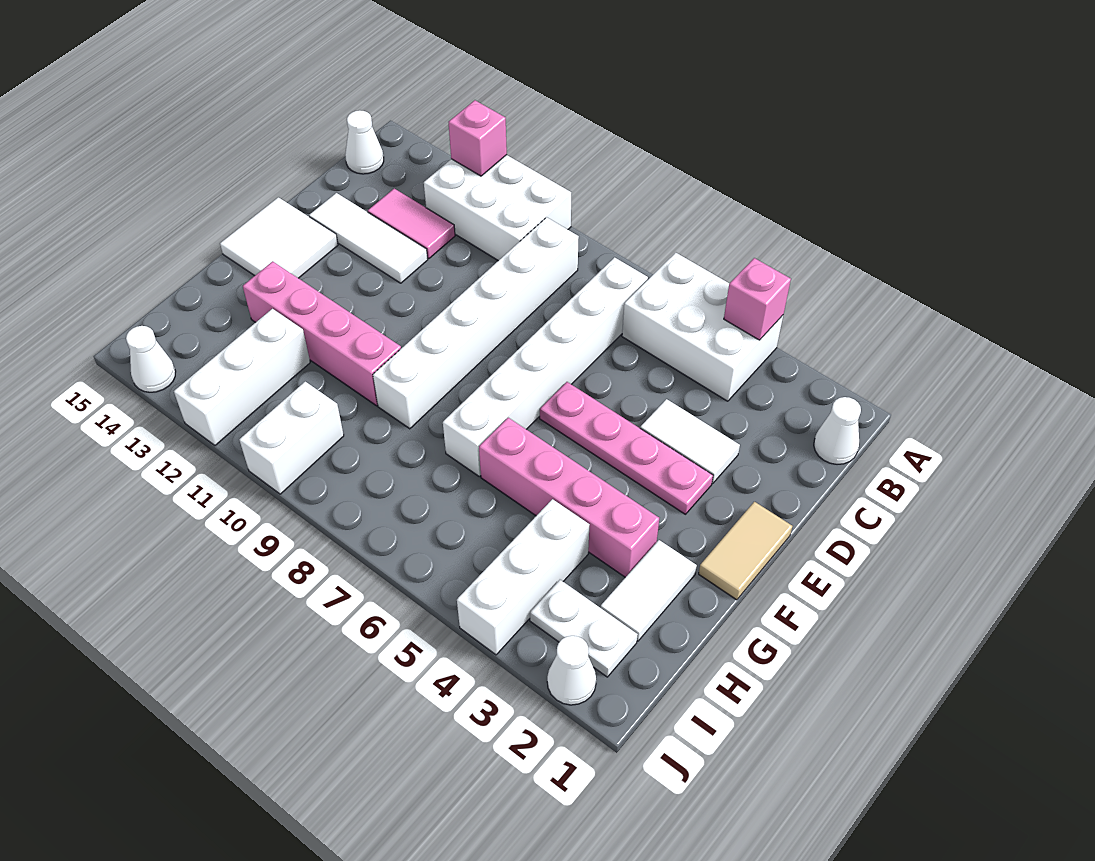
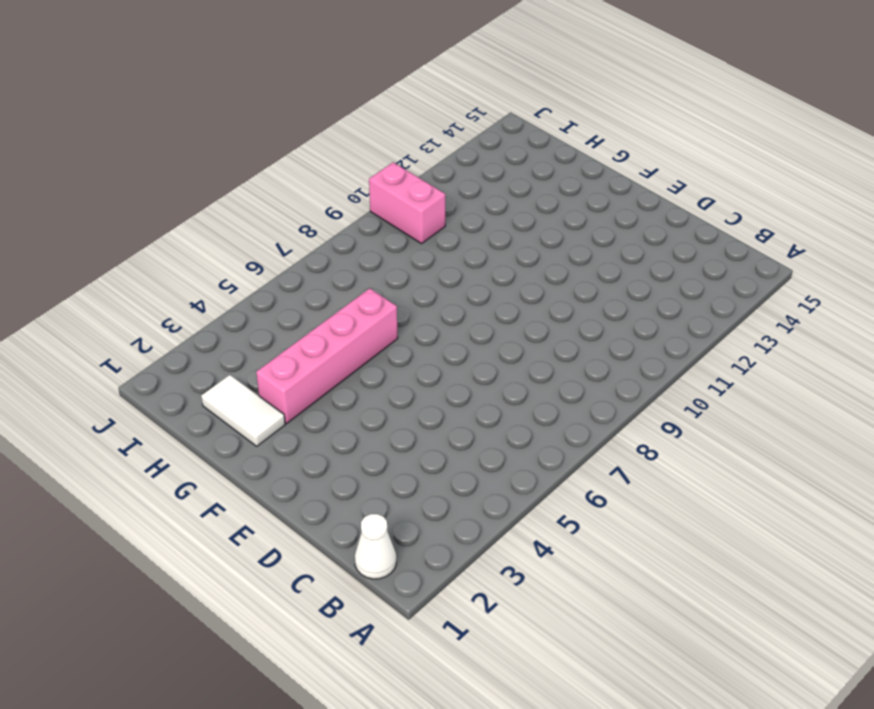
pink 1x2 brick [369,162,445,244] -> white 1x2 brick [239,382,344,494]
none -> white 2x3 brick [622,253,783,401]
none -> white 2x3 brick [424,155,571,261]
none -> white 1x6 brick [443,257,648,476]

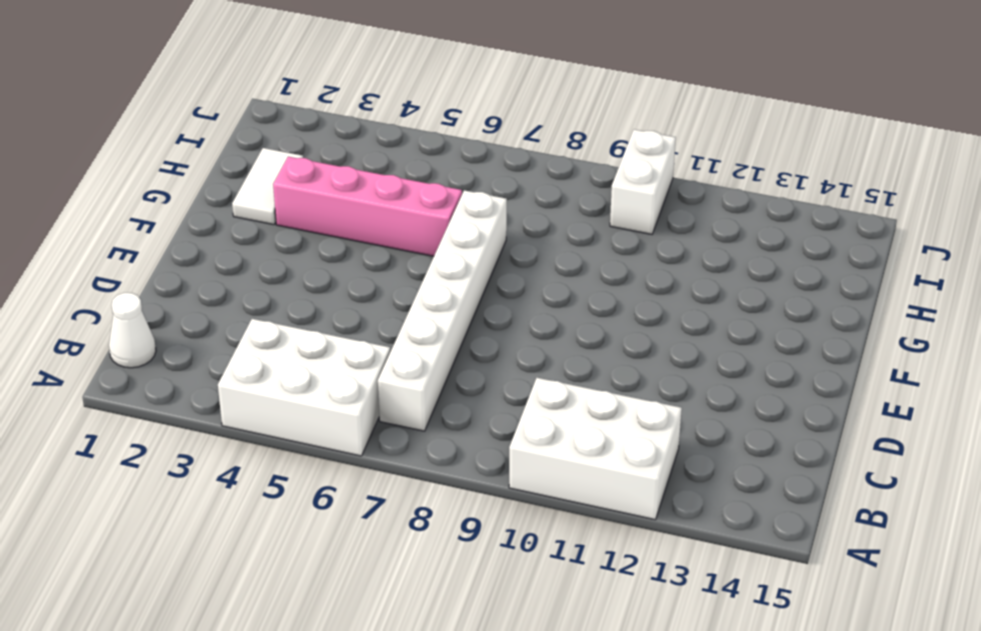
none -> white 1x6 brick [373,217,579,429]
none -> white 1x1 cone [345,110,384,174]
none -> pink 1x2 tile [368,189,455,259]

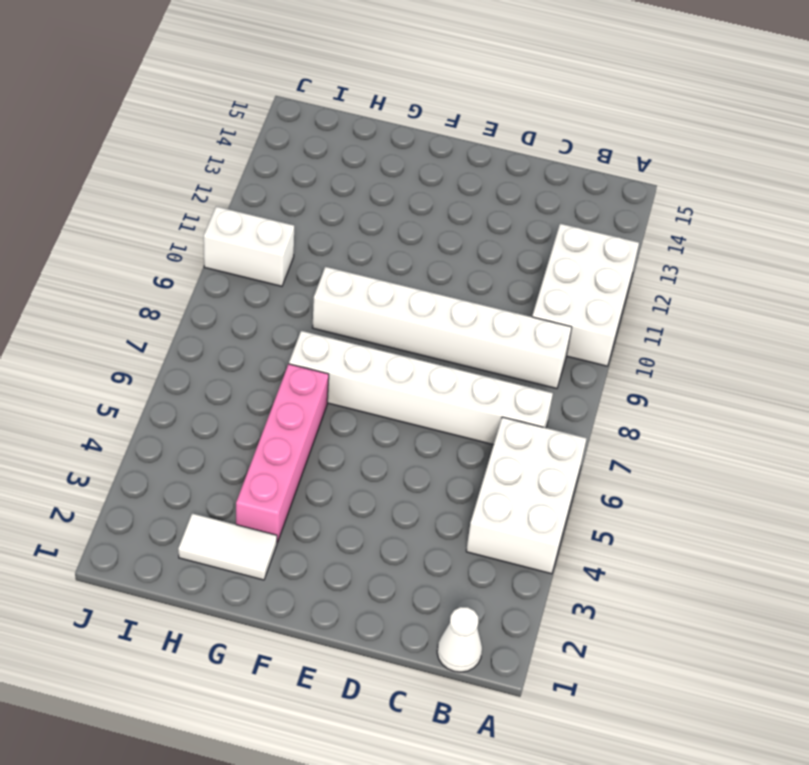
none -> white 1x1 cone [345,110,384,174]
none -> pink 1x2 tile [368,189,455,259]
none -> white 1x2 tile [640,399,740,484]

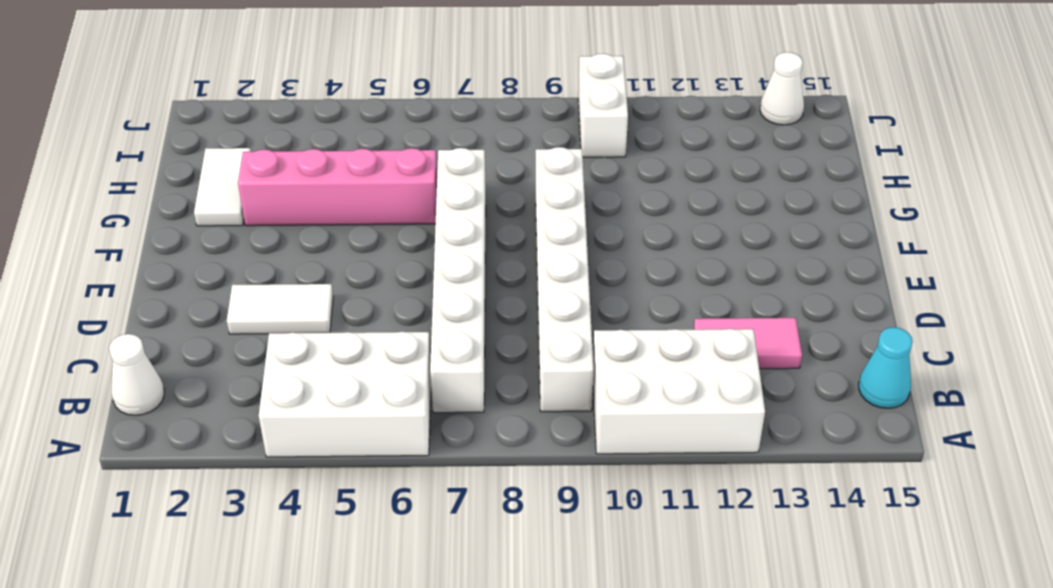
cyan 1x1 cone [859,327,913,408] -> white 1x1 cone [345,110,384,174]
none -> white 1x3 tile [309,193,428,283]
none -> tan 1x2 tile [699,502,792,600]
none -> pink 1x4 plate [540,382,713,514]

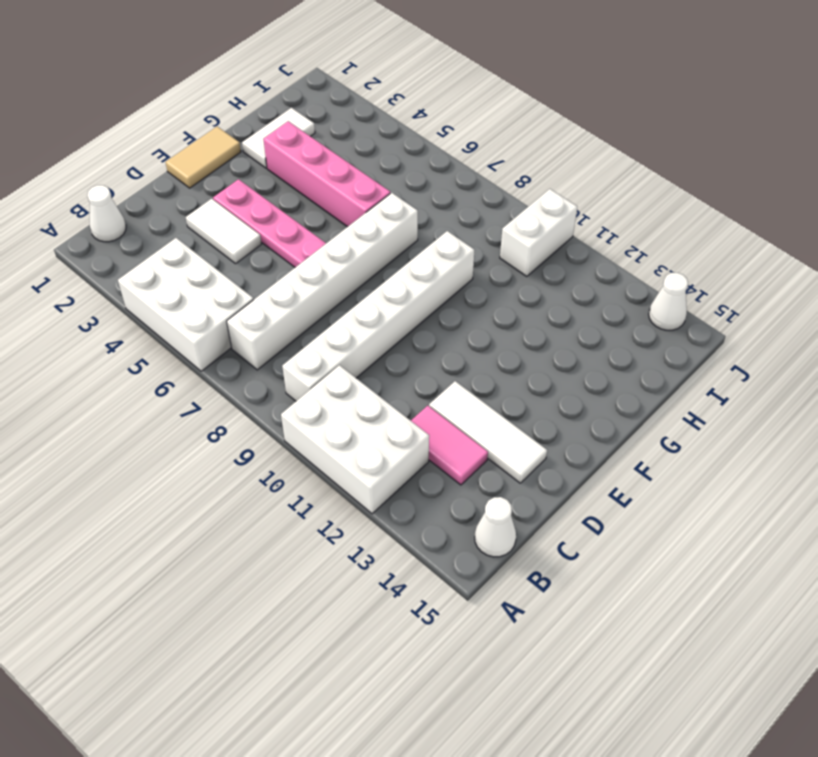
none -> white 2x2 tile [220,197,338,278]
none -> pink 1x4 brick [243,261,401,406]
none -> white 1x3 brick [457,499,589,655]

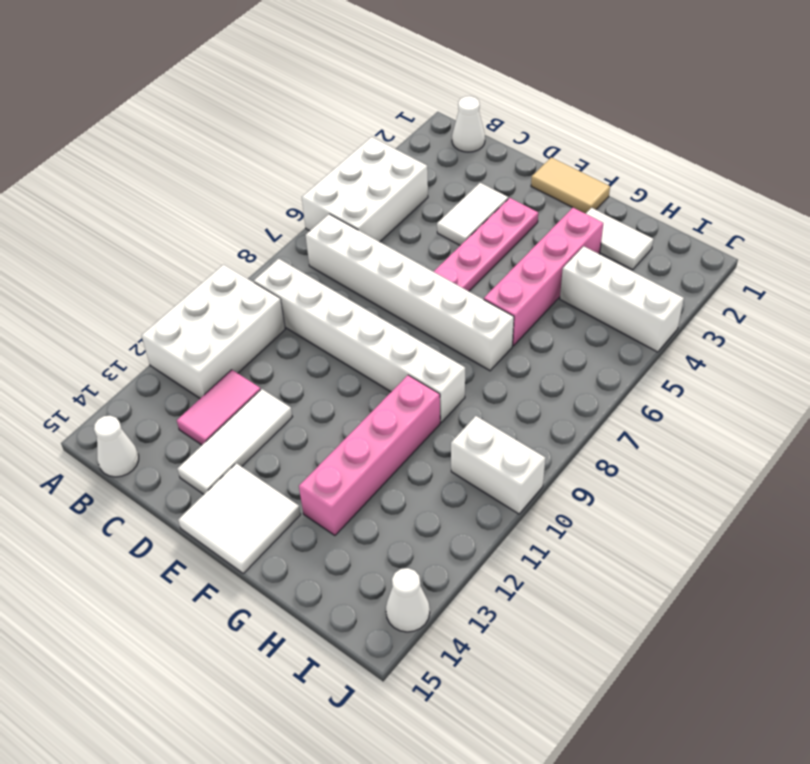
none -> white 1x3 brick [174,309,310,445]
none -> white 1x2 plate [530,580,638,677]
none -> white 1x1 cone [547,636,596,705]

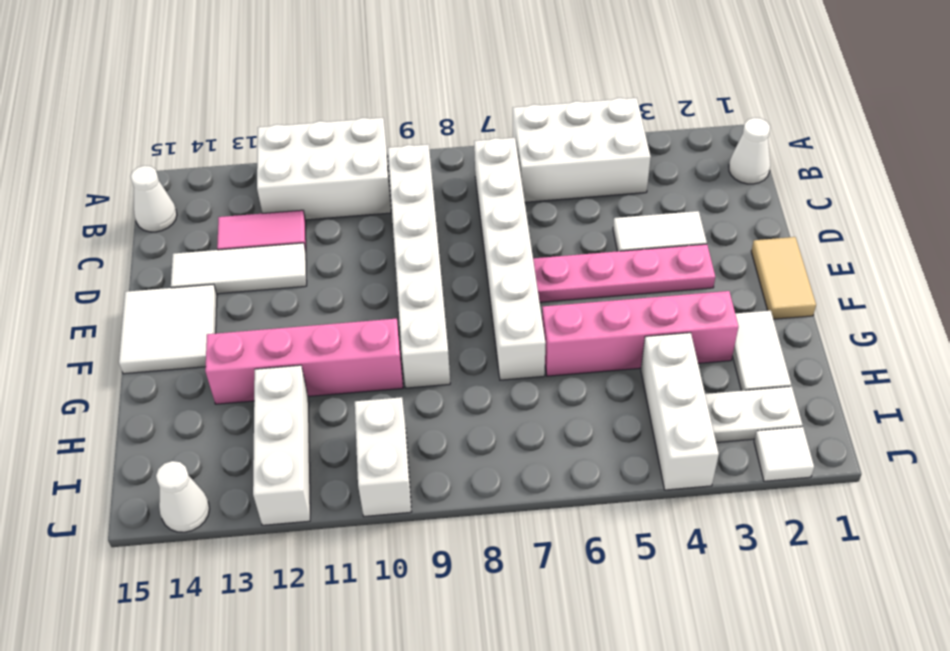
white 1x1 tile [754,427,814,481] -> white 1x1 cone [547,636,596,705]
none -> pink 1x1 brick [724,258,791,340]
none -> pink 1x1 brick [449,100,507,176]

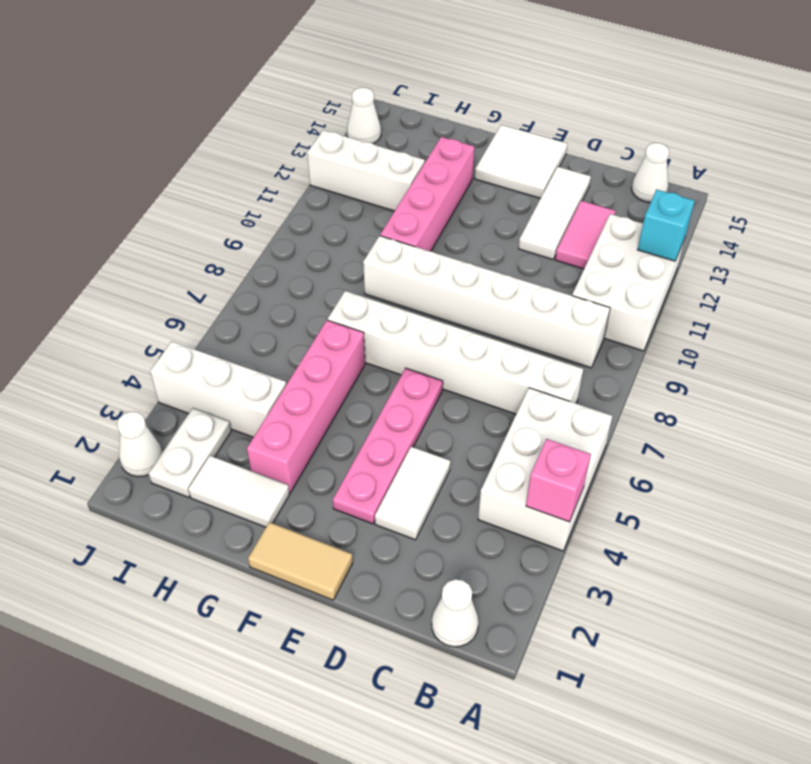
cyan 1x1 brick [638,190,695,261] -> pink 1x1 brick [449,100,507,176]
none -> white 1x2 brick [239,382,344,494]

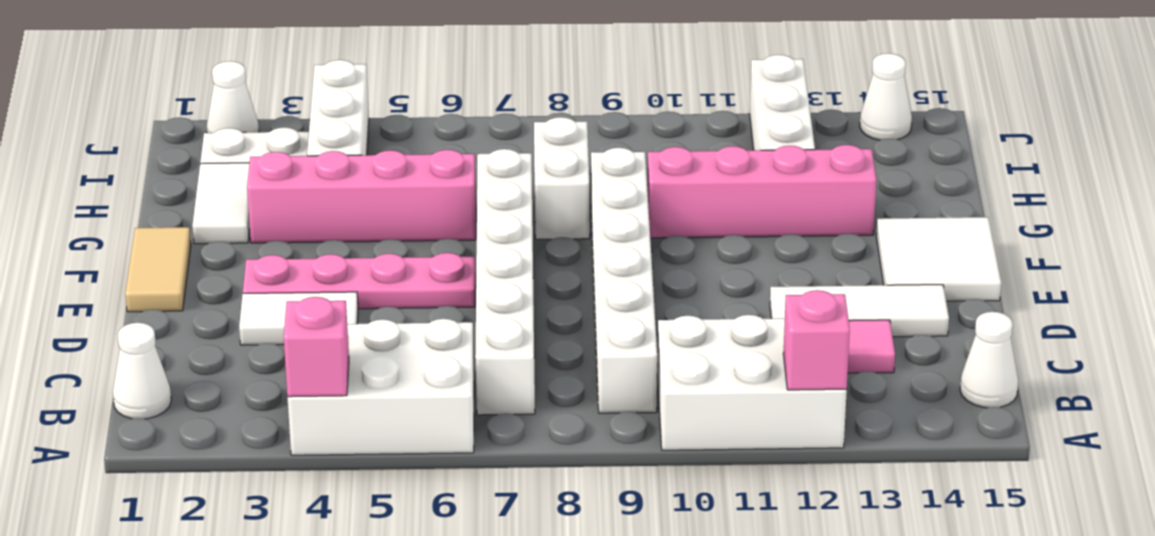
white 1x2 brick [534,117,590,239] -> white 1x2 brick moved to [239,382,344,494]

